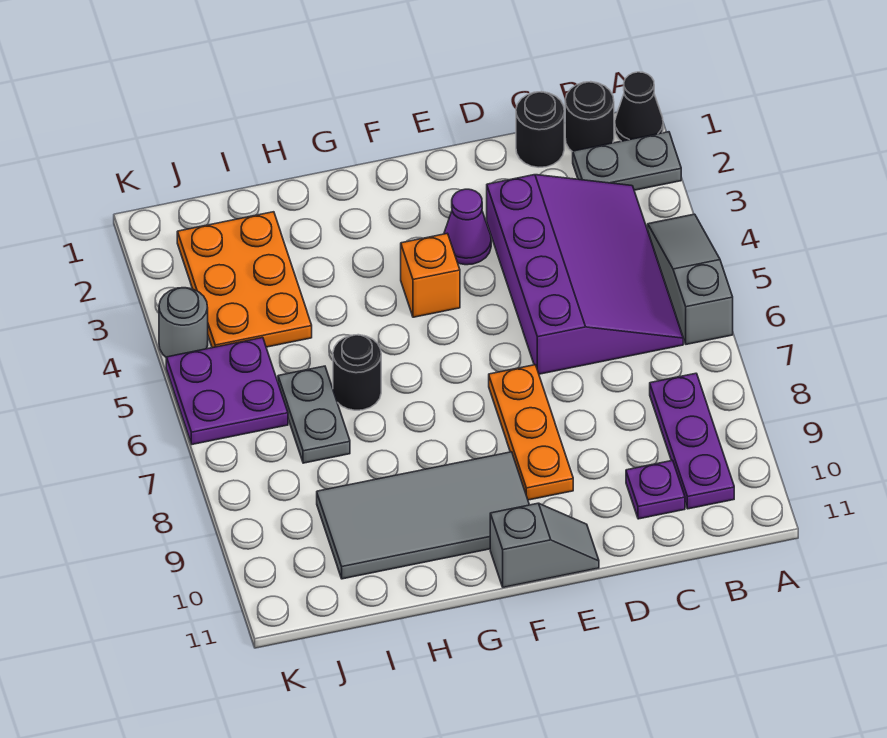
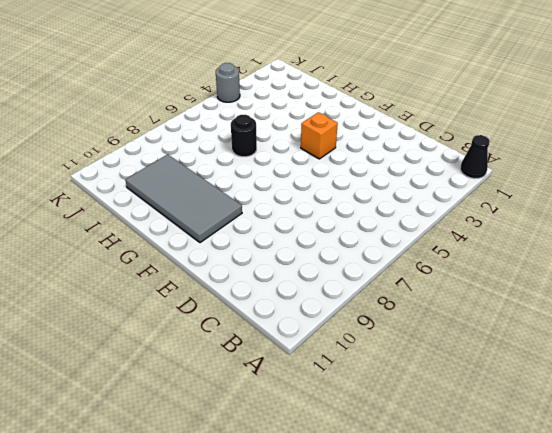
none -> grey 1x2 plate [573,132,681,190]
none -> grey 1x3 slope [648,214,733,344]
none -> black 1x1 round brick [565,82,614,152]

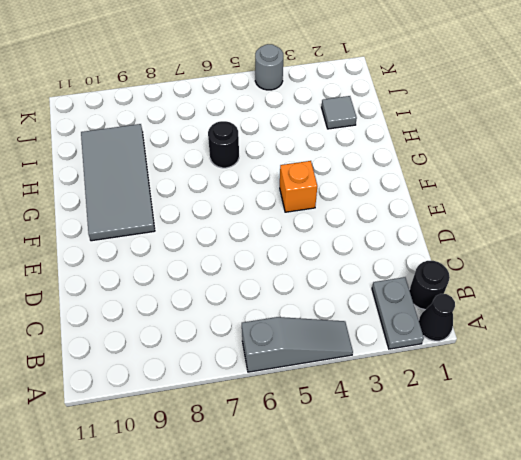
grey 1x1 tile [322,96,357,129] -> orange 2x3 plate [177,212,312,348]
none -> purple 3x4 slope [487,175,683,374]
none -> purple 1x3 plate [650,373,734,509]
none -> black 1x1 round brick [516,92,564,167]

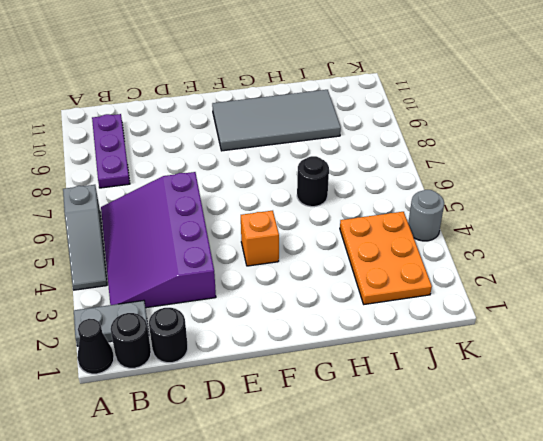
none -> purple 1x1 plate [626,460,685,519]
none -> purple 1x1 cone [444,189,491,265]
none -> orange 1x3 plate [489,365,573,500]

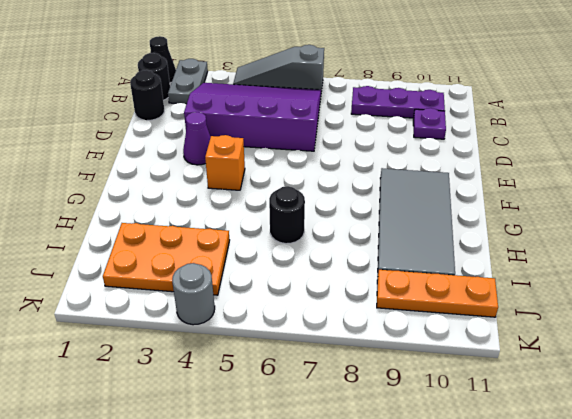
orange 1x3 plate [377,270,498,317] -> orange 1x3 plate moved to [489,365,573,500]
none -> grey 1x2 slope [490,503,599,587]
none -> grey 1x2 plate [278,366,350,463]
none -> purple 2x2 plate [166,338,288,444]

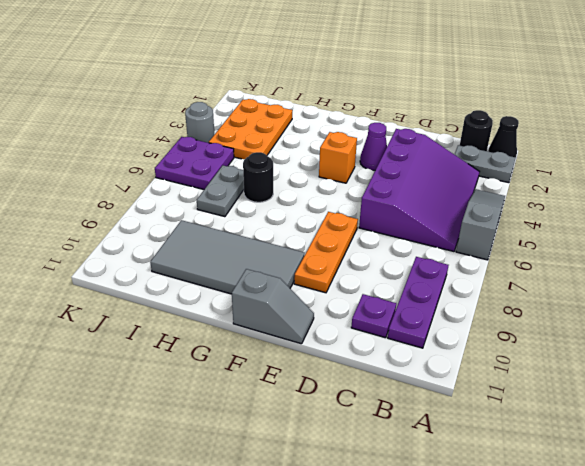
none -> black 1x1 round brick [516,92,564,167]

